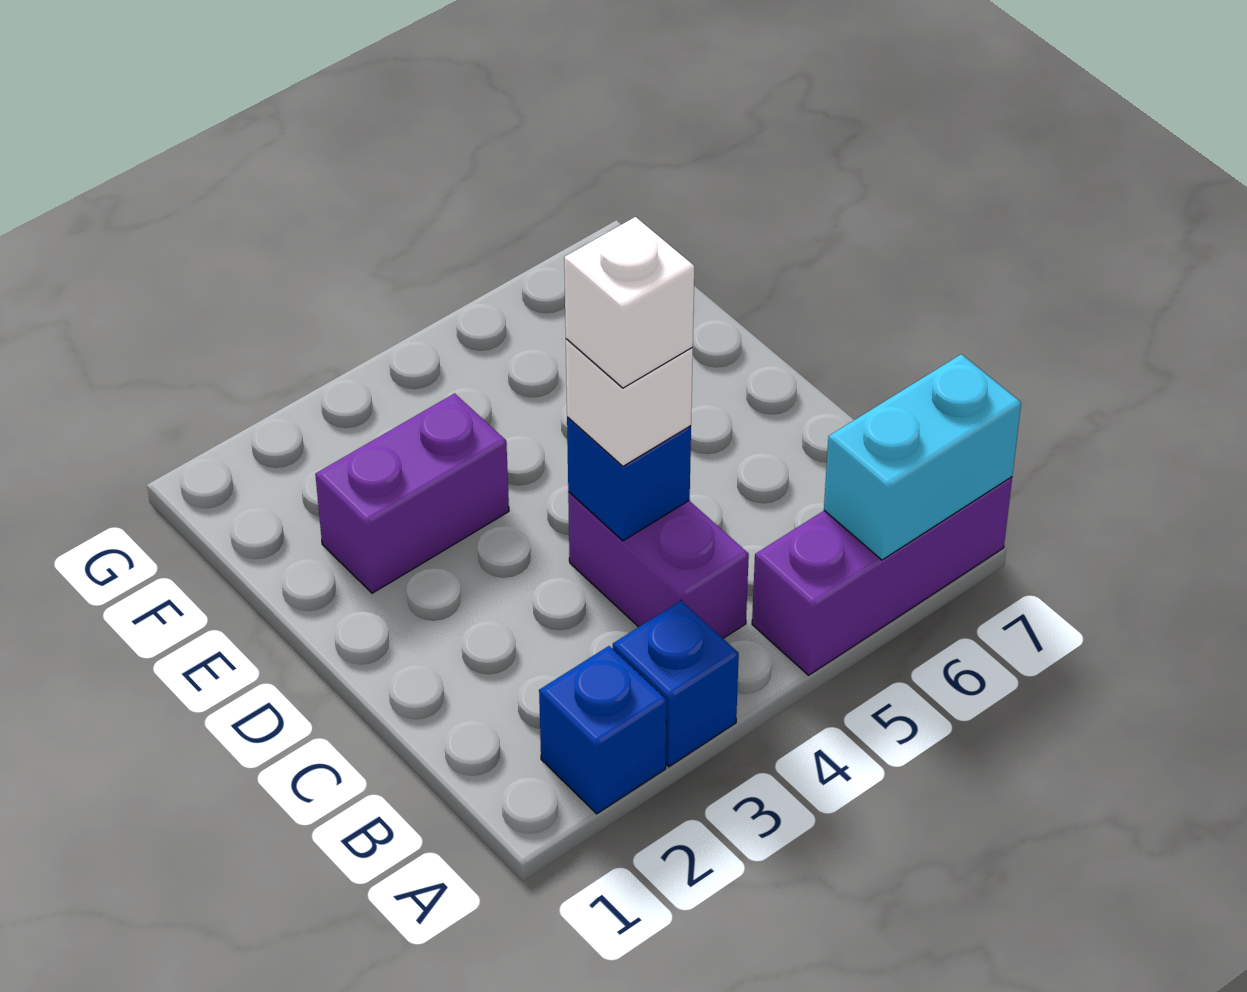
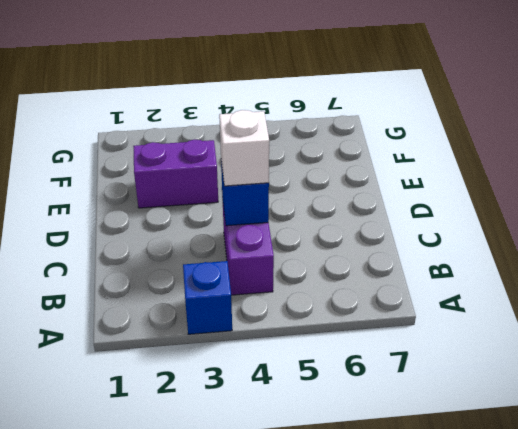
none -> blue 1x1 brick [539,646,666,814]
none -> purple 1x3 brick [752,477,1012,675]

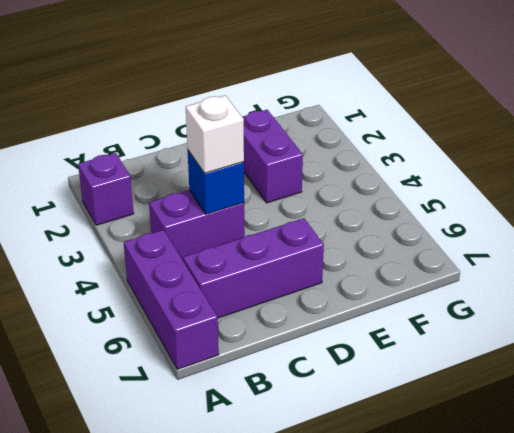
purple 1x1 brick [78,153,134,225] -> blue 1x1 brick [539,646,666,814]
purple 1x3 brick [183,218,324,318] -> none
none -> blue 1x1 brick [613,601,739,767]
none -> cyan 1x2 brick [824,354,1021,560]

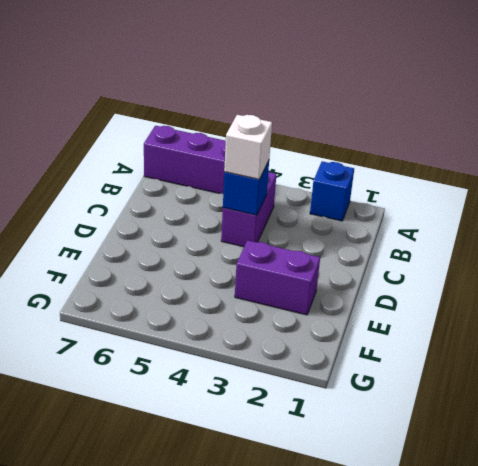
none -> blue 1x1 brick [613,601,739,767]
none -> cyan 1x2 brick [824,354,1021,560]

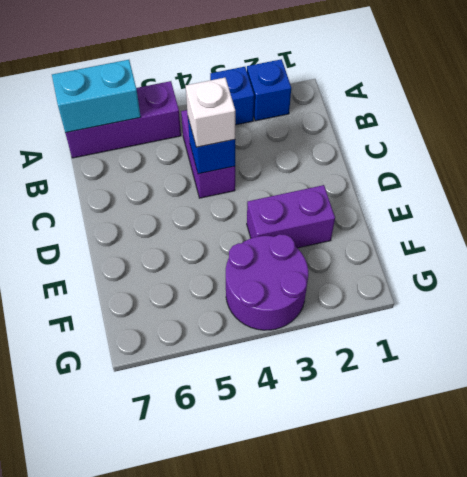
purple 2x2 round brick [226,234,308,330] -> none
none -> white 1x1 brick [564,217,694,388]

